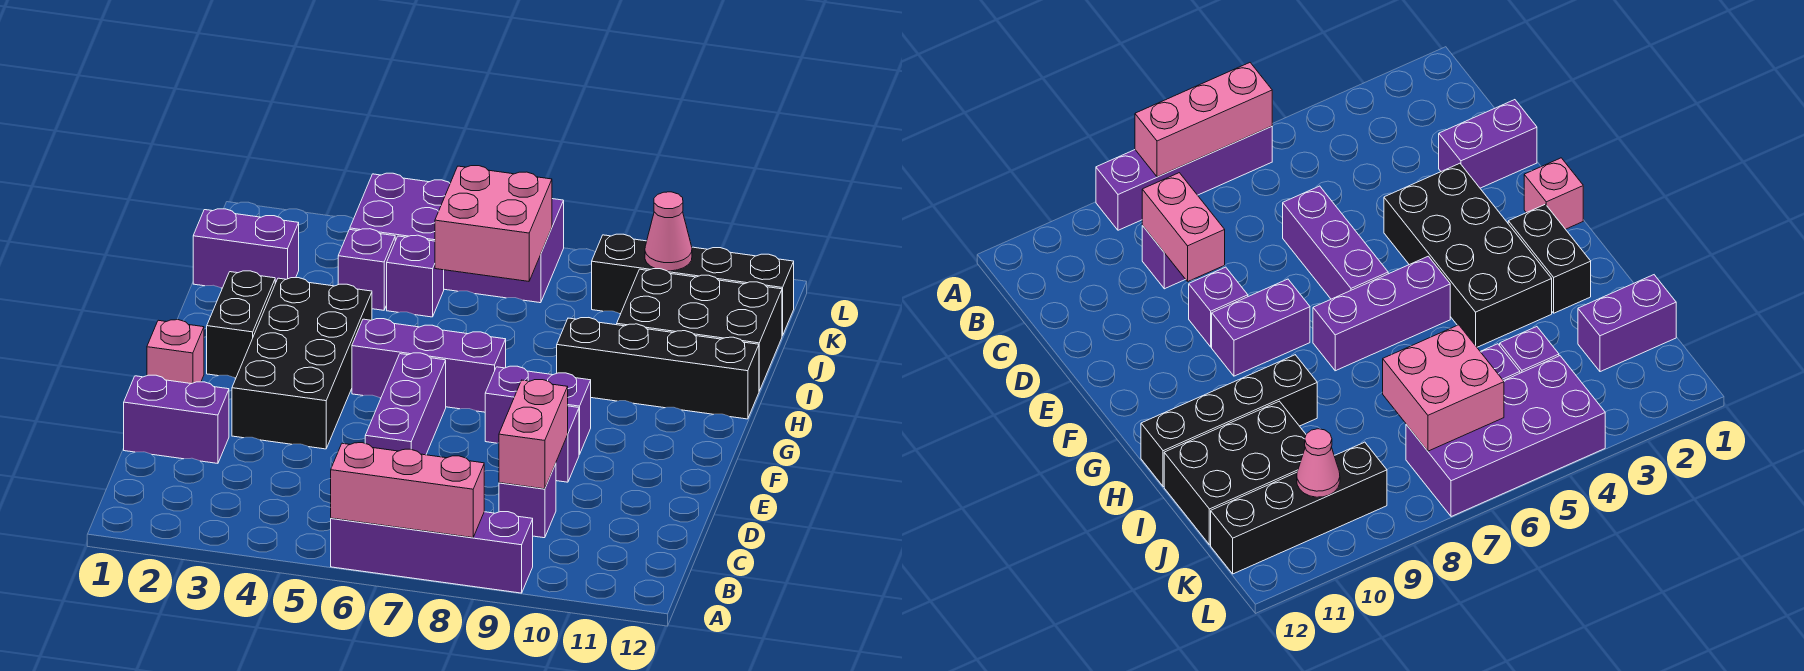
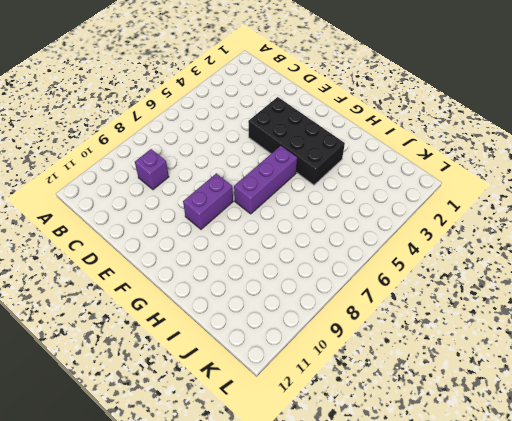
none -> purple 1x4 brick [331,512,533,593]
none -> purple 1x2 brick [124,375,229,463]
none -> purple 1x3 brick [365,353,446,455]

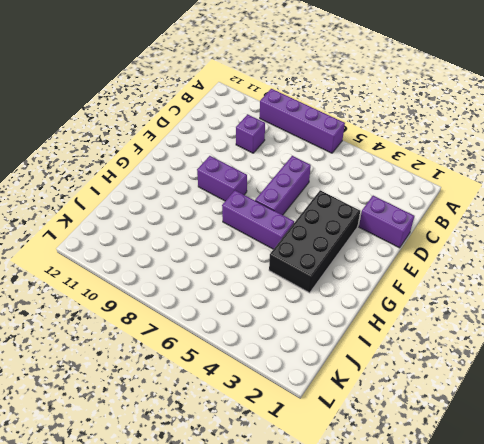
none -> purple 1x1 brick [556,406,579,482]
none -> pink 1x1 brick [147,320,204,384]
none -> black 1x2 brick [207,271,275,378]

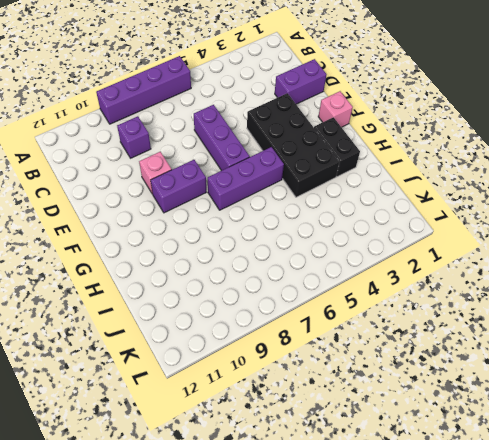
pink 1x1 brick [139,152,172,194] -> purple 1x1 brick [556,406,579,482]
none -> black 1x4 brick [557,318,759,419]
none -> black 2x3 brick [617,269,782,391]
none -> purple 1x2 brick [193,209,299,288]

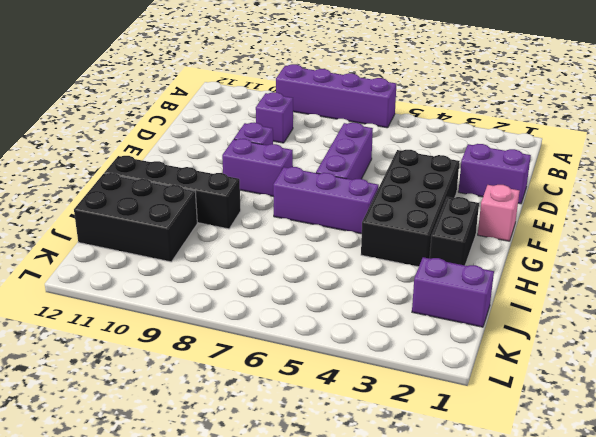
none -> purple 1x1 brick [338,229,395,310]
none -> purple 1x1 brick [387,235,444,317]
none -> purple 2x4 brick [350,173,564,303]

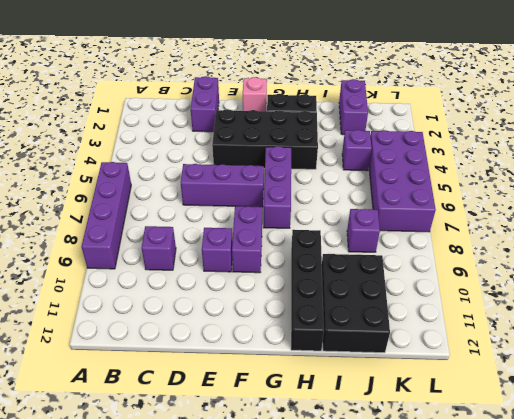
purple 1x1 brick [347,209,380,252] -> purple 1x1 brick moved to [387,235,444,317]
none -> black 1x4 brick [592,234,794,336]
none -> pink 1x3 brick [331,443,484,538]
none -> pink 1x2 brick [499,380,568,489]

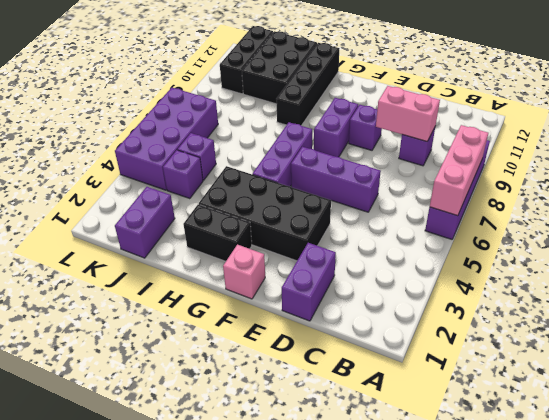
black 1x3 brick [220,26,273,94] -> black 1x4 brick [592,234,794,336]
none -> pink 2x2 brick [435,166,552,281]
none -> pink 1x1 cone [645,192,692,271]

